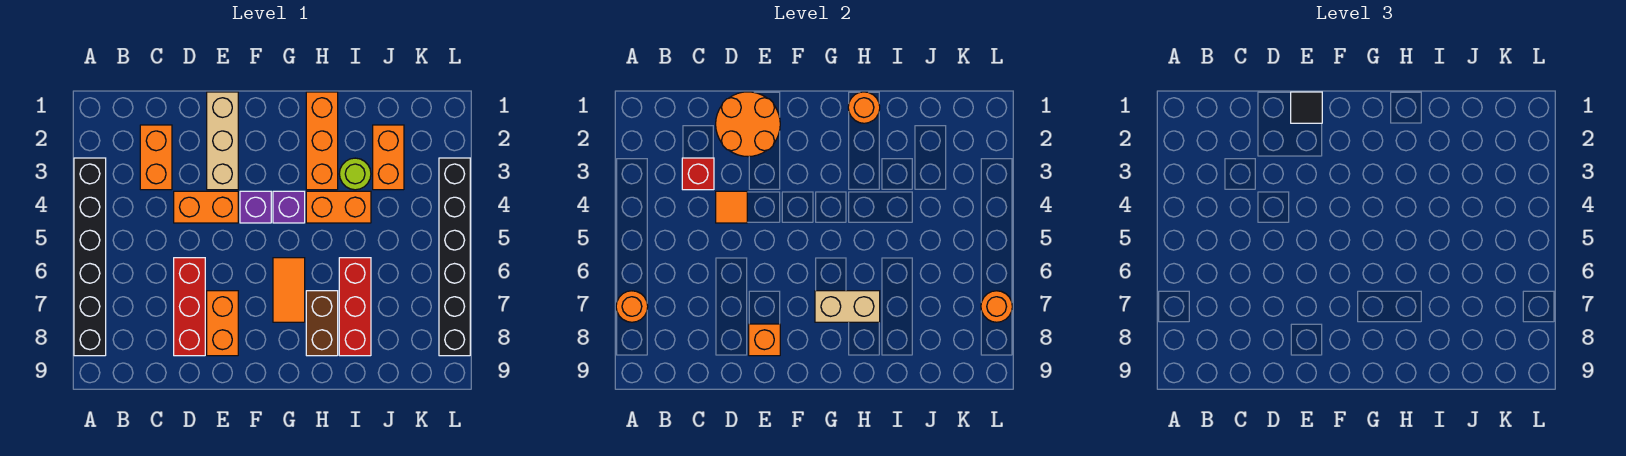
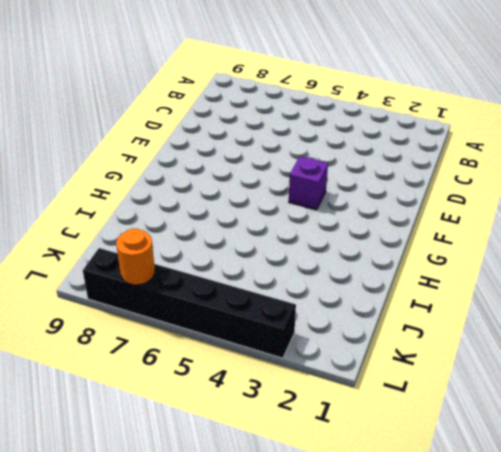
none -> black 1x6 brick [74,158,106,356]
none -> orange 1x2 brick [140,125,172,190]
none -> orange 1x2 brick [174,191,238,223]

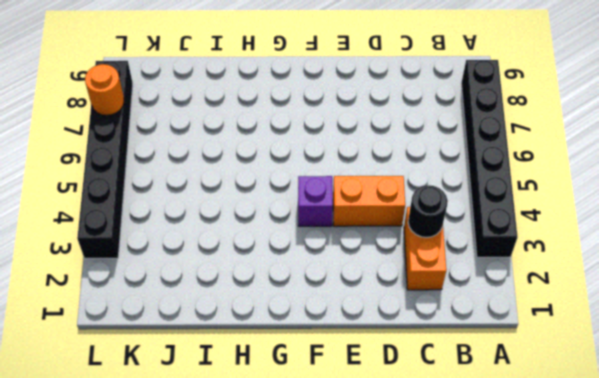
black 1x1 round brick [408,185,448,238] -> red 1x1 brick [682,158,714,190]
none -> red 1x3 brick [174,258,205,356]
none -> tan 1x3 brick [207,92,238,190]
none -> orange 1x2 brick [207,291,238,356]

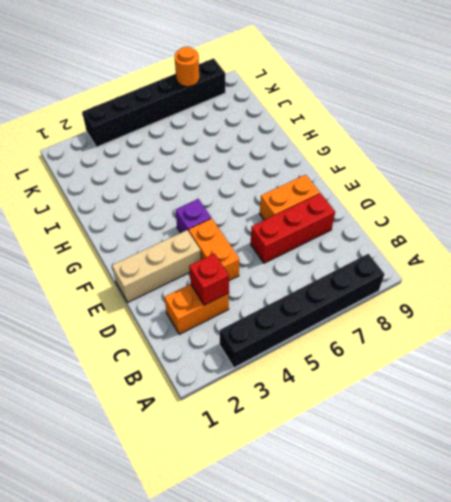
none -> purple 1x1 brick [273,191,305,223]
none -> orange 1x2 tile [273,258,305,322]
none -> orange 1x3 brick [306,92,338,190]

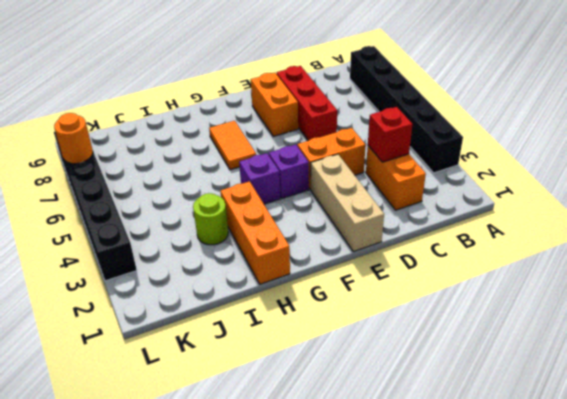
none -> orange 1x2 brick [306,191,371,223]
none -> brown 1x2 brick [306,291,338,356]
none -> red 1x3 brick [339,258,371,356]

